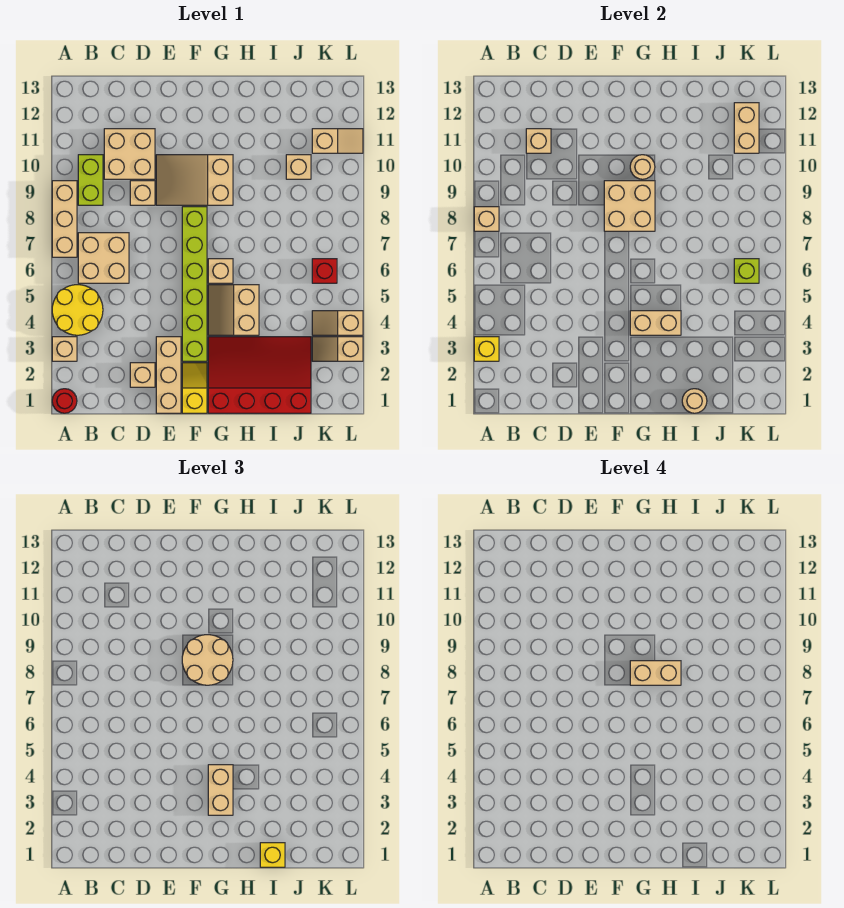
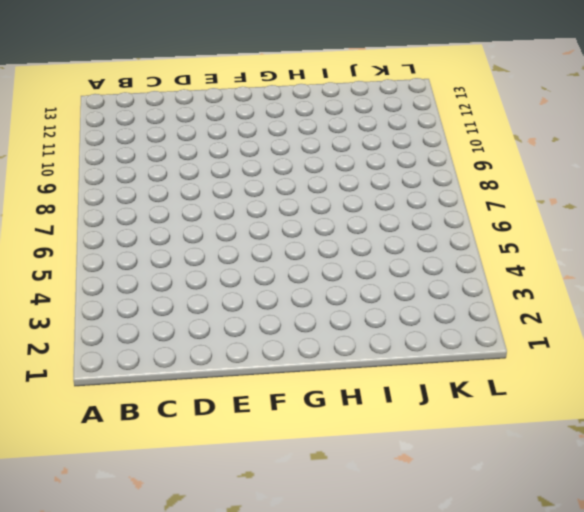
none -> red 1x1 round brick [52,389,77,413]
none -> tan 1x1 brick [52,337,77,361]
none -> yellow 2x2 round brick [52,285,103,335]
none -> tan 1x3 brick [52,181,77,257]

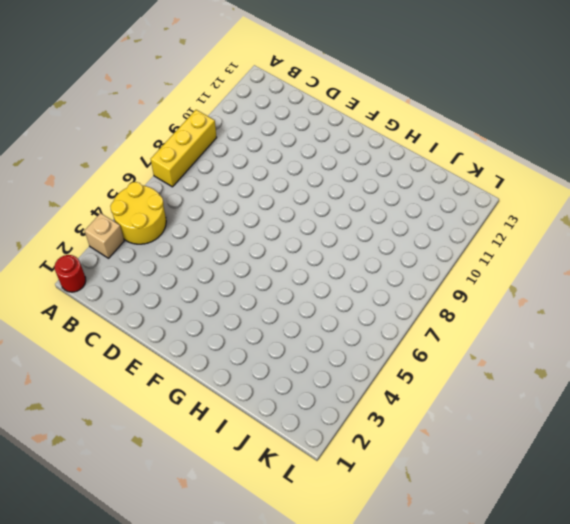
yellow 1x3 brick [151,110,217,187] -> tan 1x3 brick [52,181,77,257]
none -> tan 2x2 brick [78,233,129,283]
none -> lime 1x2 brick [78,155,103,205]
none -> tan 2x2 brick [104,129,155,179]
none -> tan 1x1 brick [130,363,155,387]

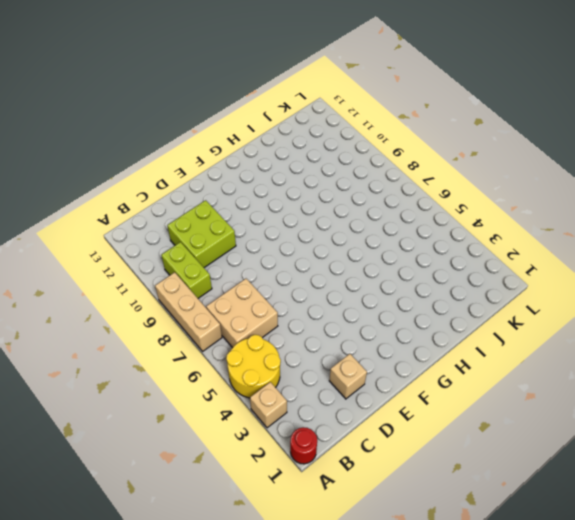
lime 2x2 brick [167,200,236,268] -> tan 2x2 brick [104,129,155,179]
none -> tan 1x1 brick [130,181,155,205]
none -> tan 1x3 brick [156,337,181,413]
none -> tan 2x3 slope [156,155,233,205]
none -> yellow 1x2 slope [182,363,207,413]

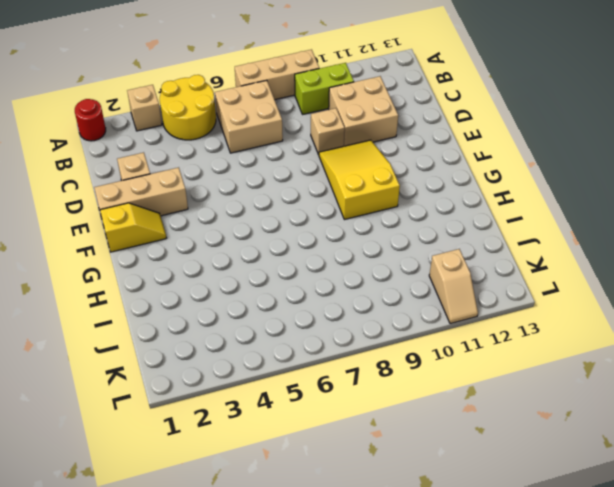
yellow 2x3 slope [319,140,400,220] -> tan 2x3 slope [156,155,233,205]
none -> lime 1x6 brick [182,207,207,361]
none -> red 3x4 slope [208,337,311,413]
none -> tan 2x2 slope [208,285,259,335]
none -> tan 1x1 brick [208,259,233,283]

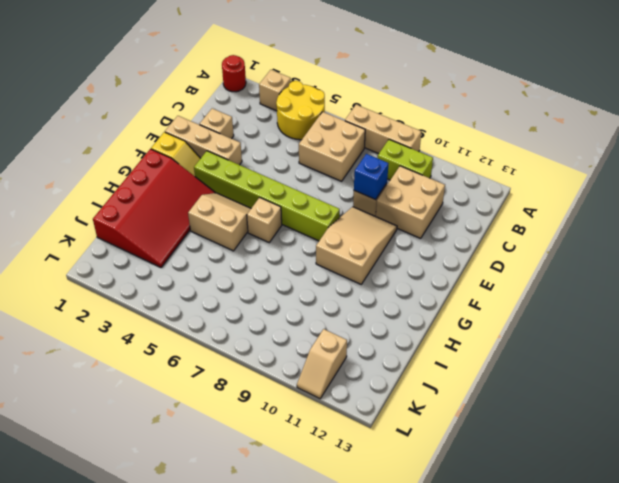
blue 1x1 brick [354,154,389,200] -> none
none -> tan 1x1 brick [286,155,311,179]
none -> tan 1x2 slope [312,337,363,361]
none -> tan 1x2 slope [312,311,363,335]
none -> red 1x1 brick [312,259,337,283]

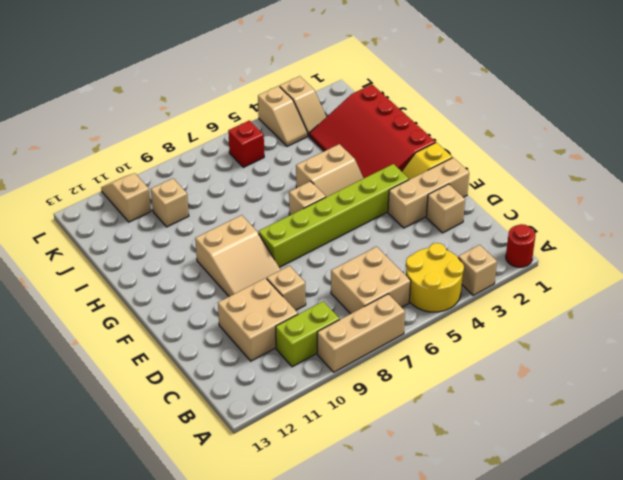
none -> yellow 1x1 brick [474,337,499,361]
none -> tan 1x1 brick [474,207,499,231]
none -> tan 1x1 brick [526,129,551,153]
none -> tan 2x2 brick [604,181,655,231]

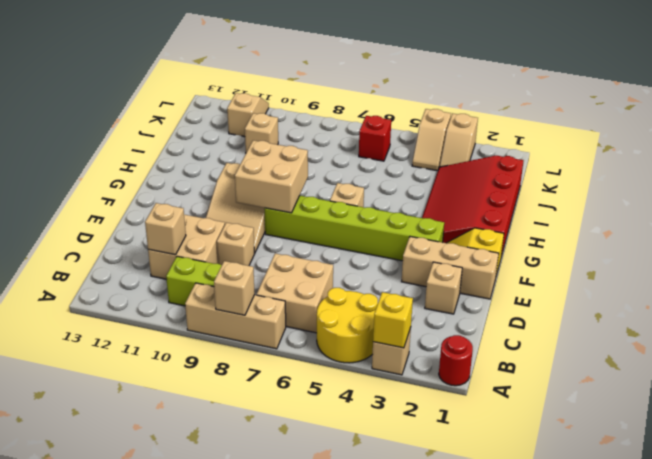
none -> tan 2x2 slope [208,285,259,335]
none -> tan 1x2 brick [630,311,681,335]
none -> tan 1x1 round brick [630,155,655,179]
none -> tan 1x1 round brick [682,389,707,413]

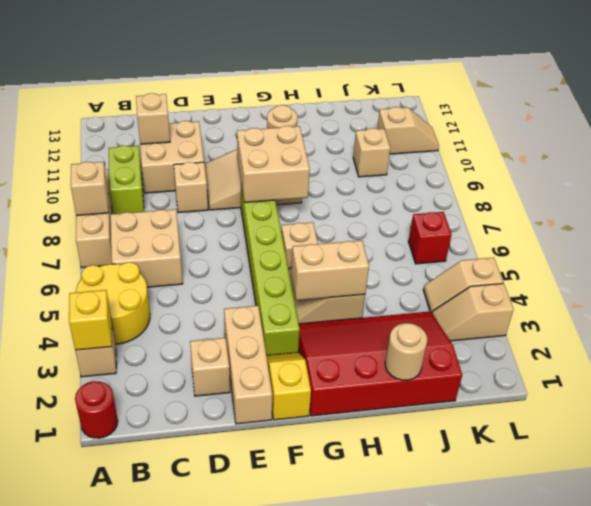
none -> lime 1x1 brick [734,259,759,283]
none -> tan 1x2 brick [734,103,759,153]
none -> tan 2x2 round brick [182,635,233,685]
none -> tan 1x2 brick [208,765,233,815]

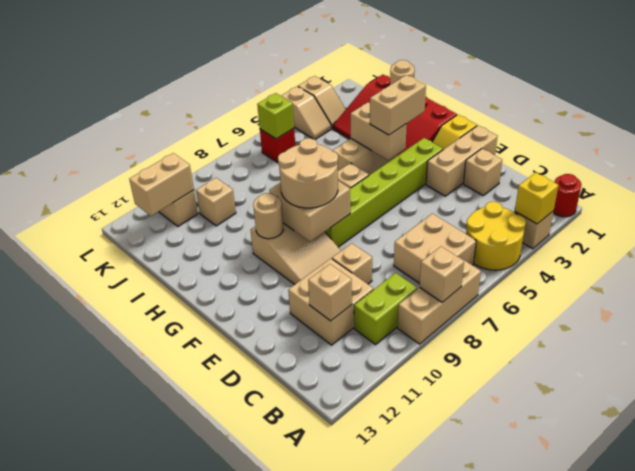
none -> yellow 1x1 brick [260,843,285,867]
none -> tan 1x2 brick [630,661,681,685]

